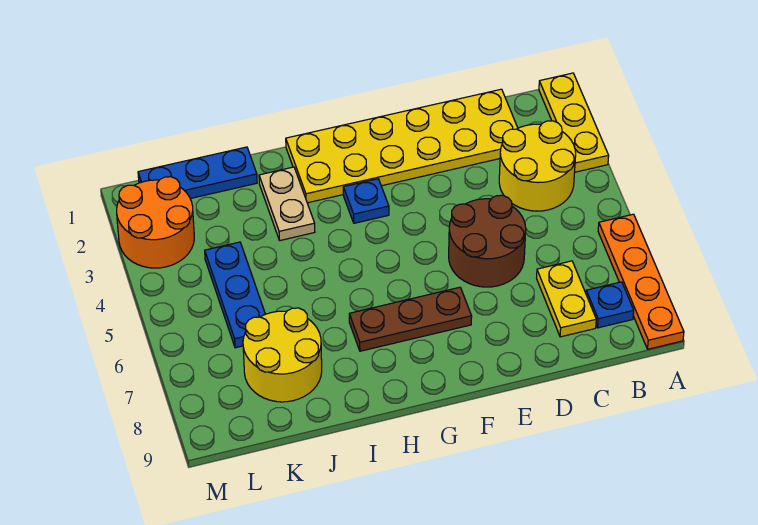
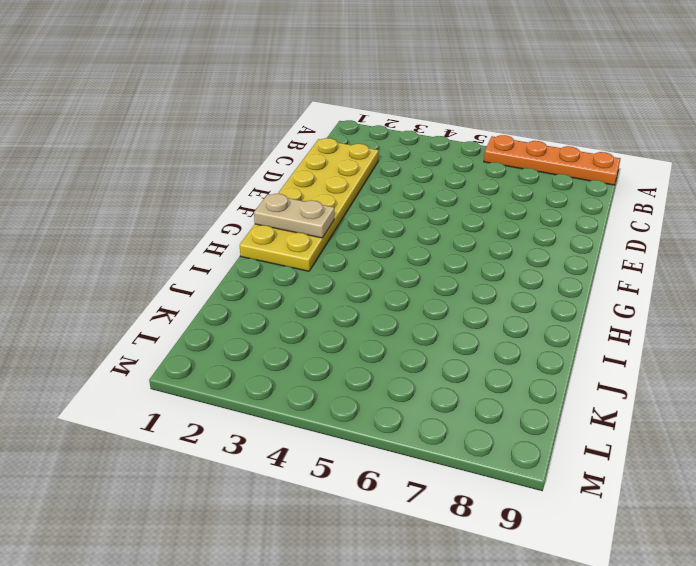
tan 1x2 plate [254,194,334,238] -> tan 1x2 plate moved to [259,167,315,240]
none -> yellow 1x3 plate [539,73,609,172]
none -> yellow 2x2 round brick [499,121,576,211]
none -> blue 1x1 plate [586,282,634,328]

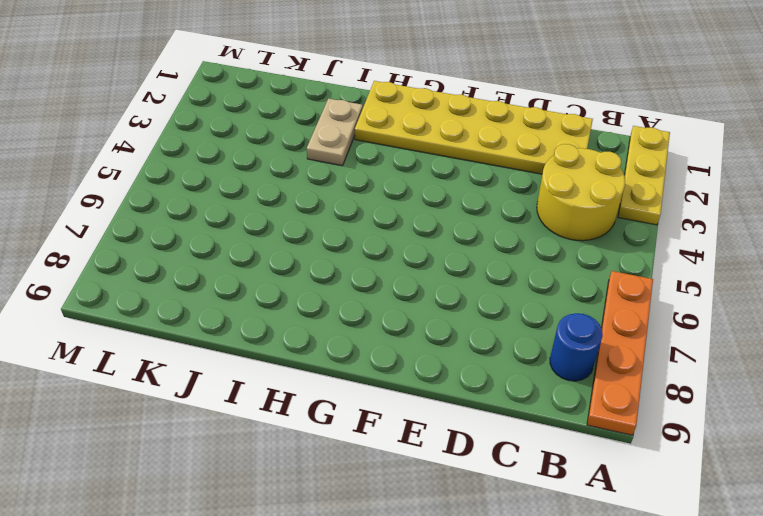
blue 1x1 round brick [550,313,603,381] -> blue 1x1 plate [586,282,634,328]
none -> yellow 1x2 plate [537,261,596,337]
none -> brown 2x2 round brick [449,195,526,287]
none -> brown 1x3 plate [349,287,472,351]

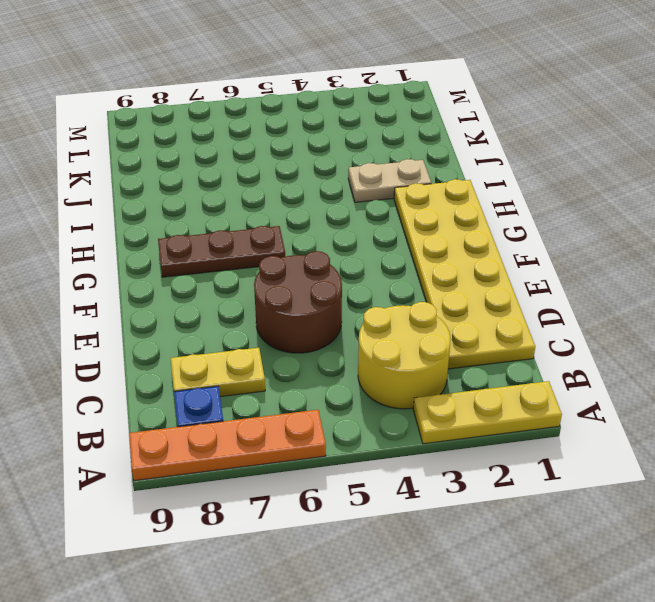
brown 1x3 plate [158,226,285,277] -> brown 1x3 plate turned to [349,287,472,351]
none -> blue 1x1 plate [343,179,389,223]
none -> blue 1x3 plate [138,147,257,199]
none -> yellow 2x2 round brick [243,308,322,402]

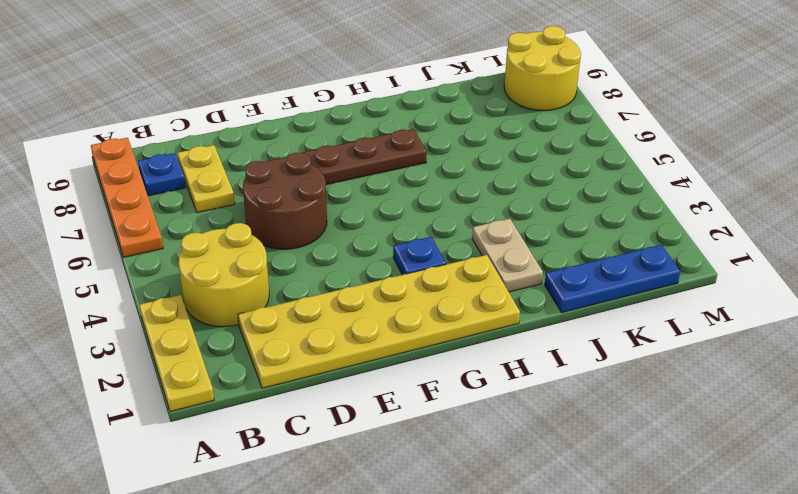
yellow 2x2 round brick [504,26,581,111] -> yellow 2x2 round brick moved to [243,308,322,402]
none -> blue 1x3 plate [205,242,265,348]
none -> orange 2x2 round brick [117,177,194,268]

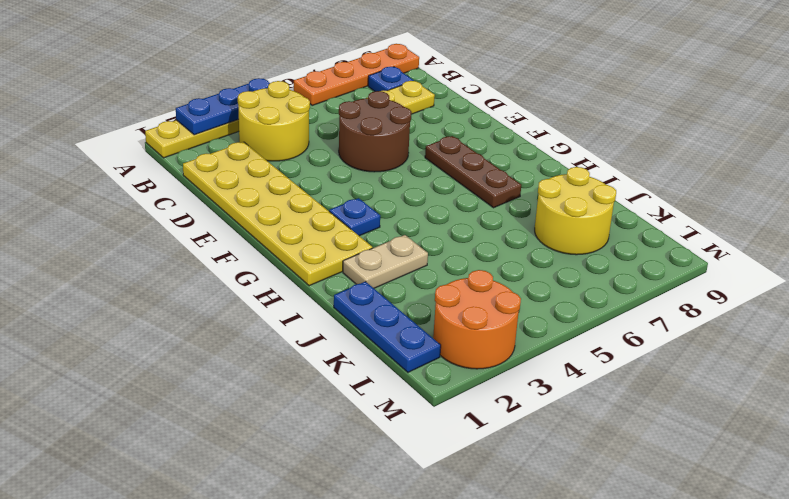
blue 1x3 plate [176,78,270,135] -> blue 1x3 plate moved to [205,242,265,348]

